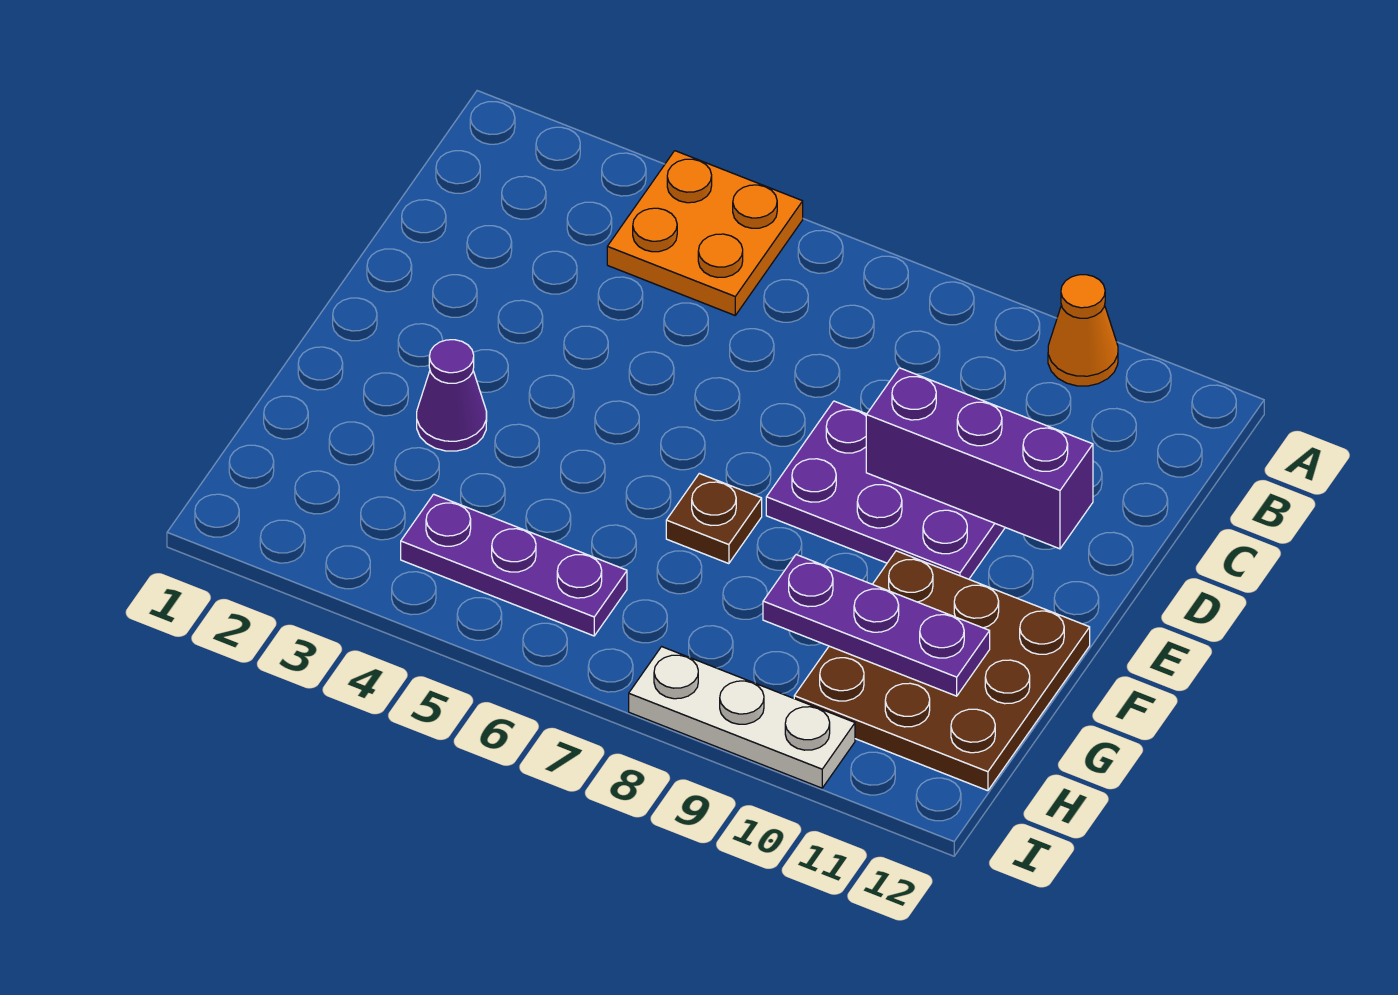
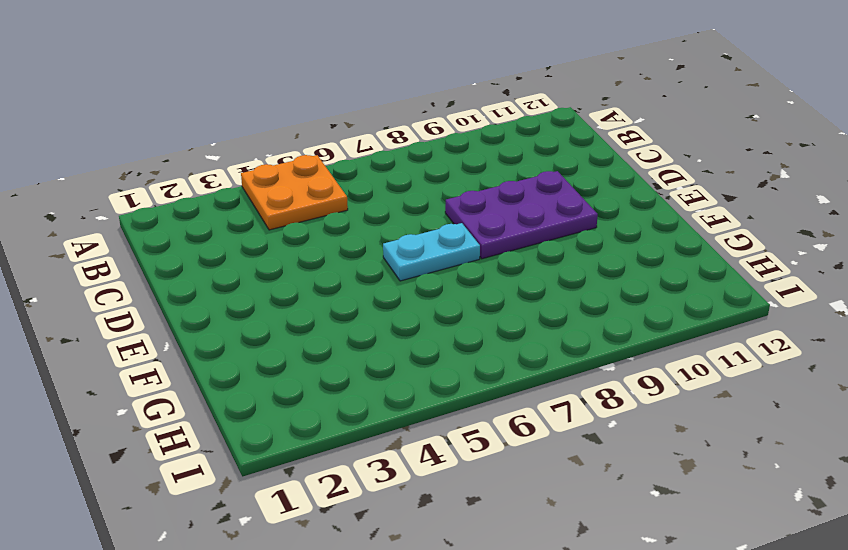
cyan 1x2 plate [383,223,480,281] -> none
none -> orange 1x1 cone [1048,275,1118,386]
none -> purple 1x1 cone [417,340,487,451]

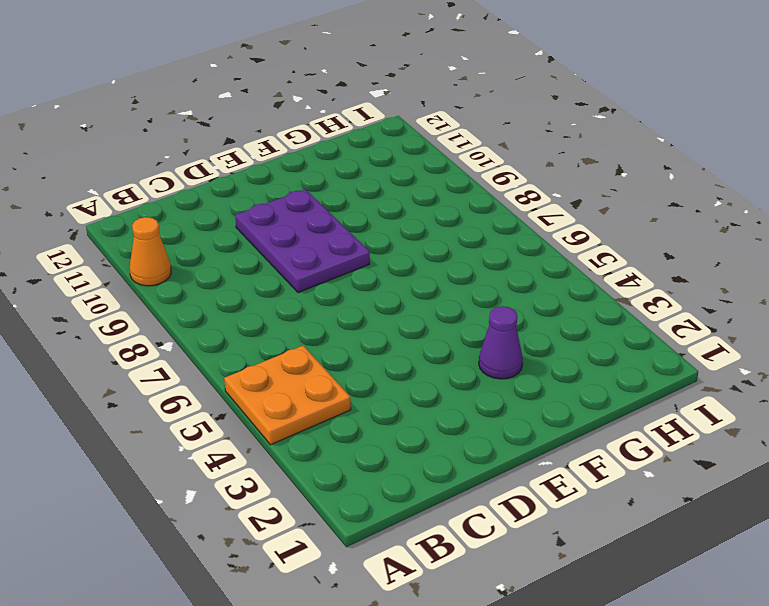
none -> brown 1x1 plate [666,473,762,564]
none -> brown 3x3 plate [794,551,1090,791]

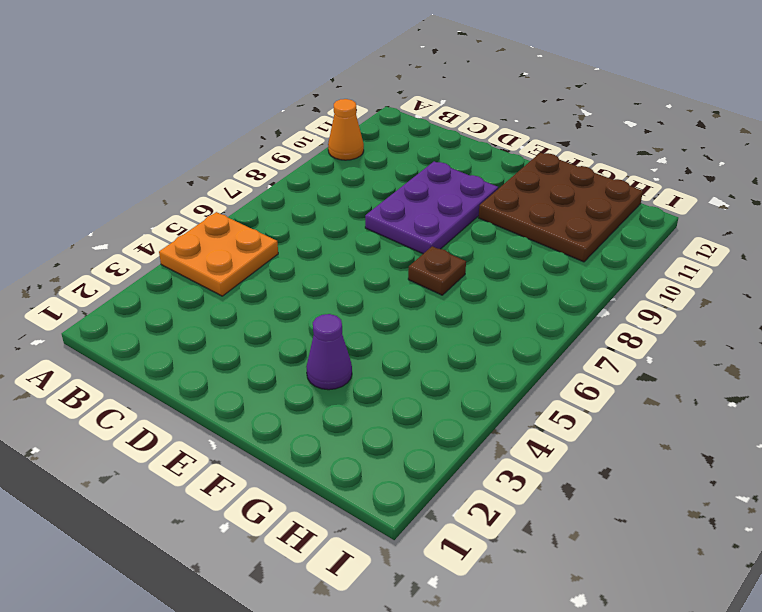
none -> purple 1x3 plate [401,494,627,636]
none -> white 1x3 plate [629,647,855,788]

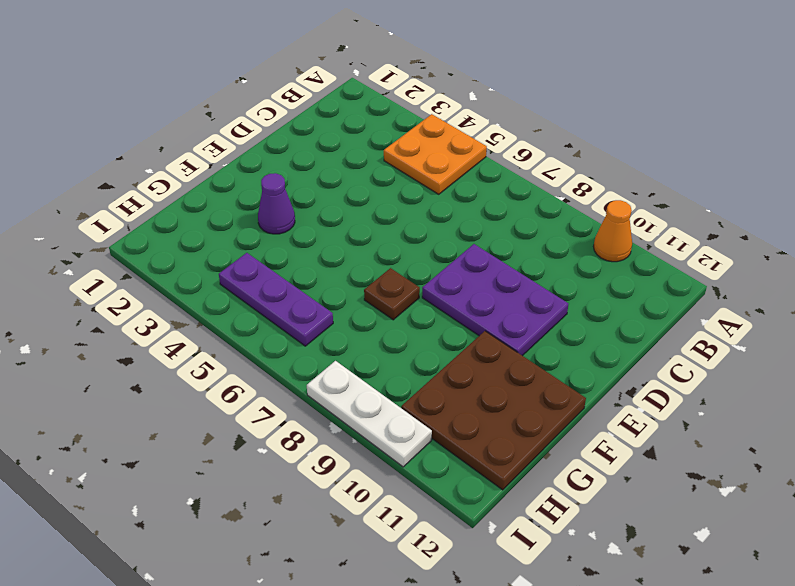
none -> purple 1x3 brick [866,368,1093,549]
none -> purple 1x3 plate [763,555,990,696]

